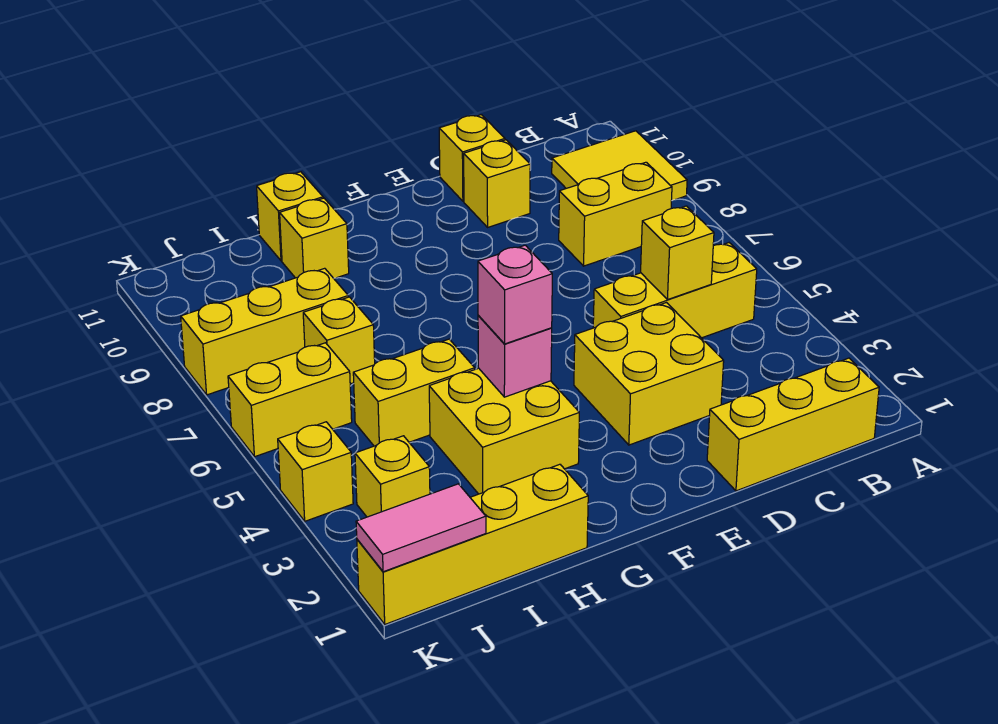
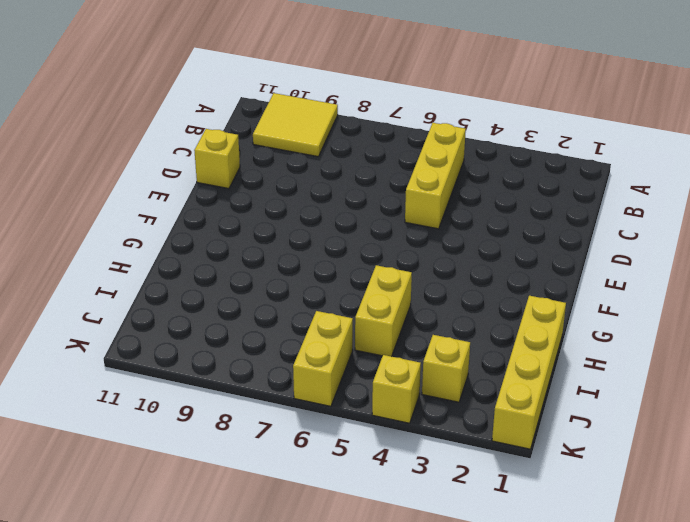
none -> yellow 1x3 brick [707,358,879,491]
none -> yellow 1x2 brick [559,162,672,266]
none -> yellow 2x2 brick [574,303,724,445]

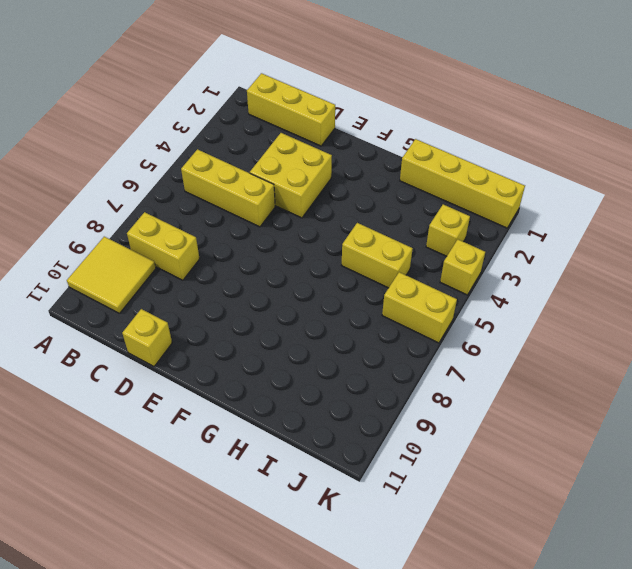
none -> yellow 1x1 brick [464,140,530,227]
none -> yellow 2x2 brick [429,368,579,494]
none -> yellow 1x1 brick [280,198,349,278]

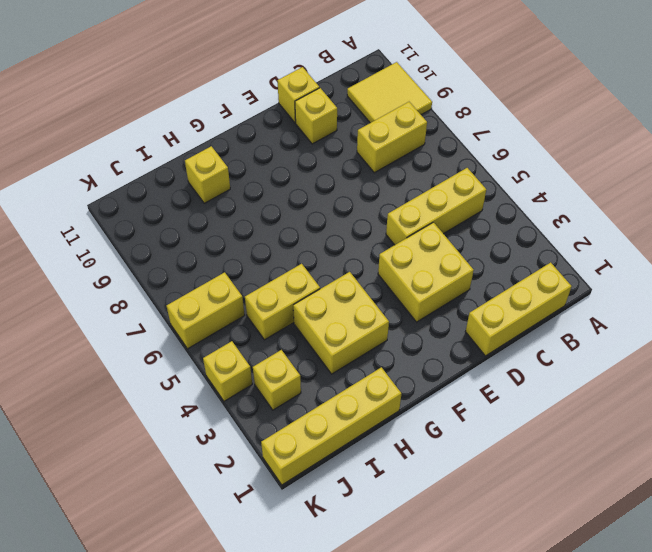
none -> yellow 1x1 brick [257,172,323,261]
none -> yellow 1x1 brick [303,297,375,384]
none -> yellow 1x3 brick [181,268,348,395]

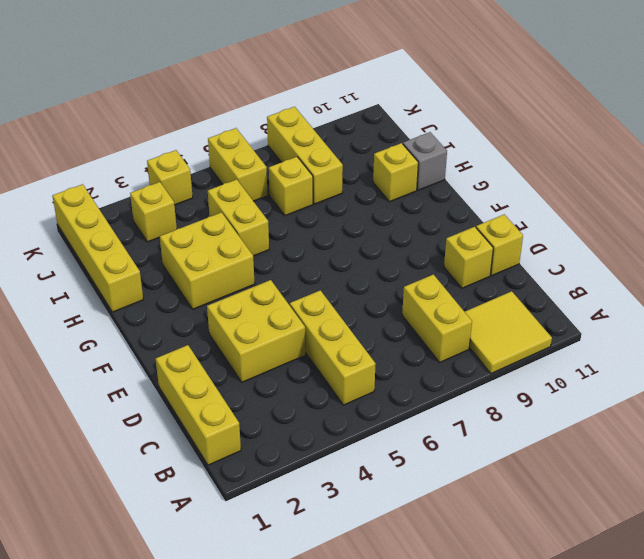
grey 1x1 brick [403,132,447,190] -> yellow 1x1 brick [257,172,323,261]
none -> yellow 1x1 brick [641,206,714,300]
none -> pink 1x1 brick [478,315,552,397]
none -> pink 1x2 tile [356,484,486,572]

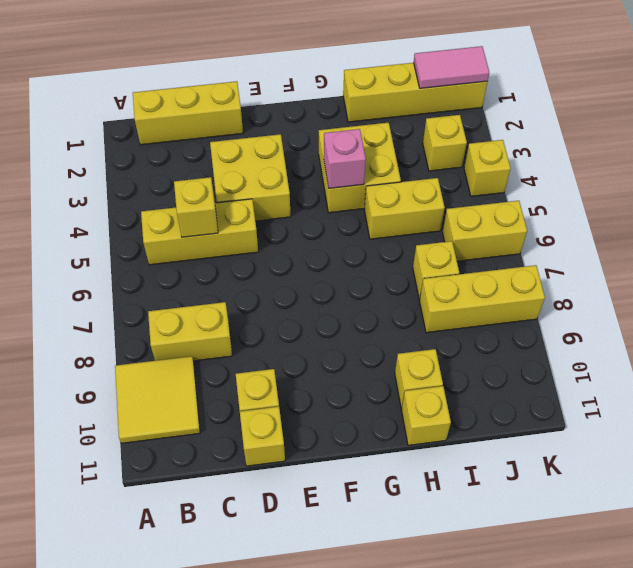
none -> pink 1x1 brick [478,245,552,344]

